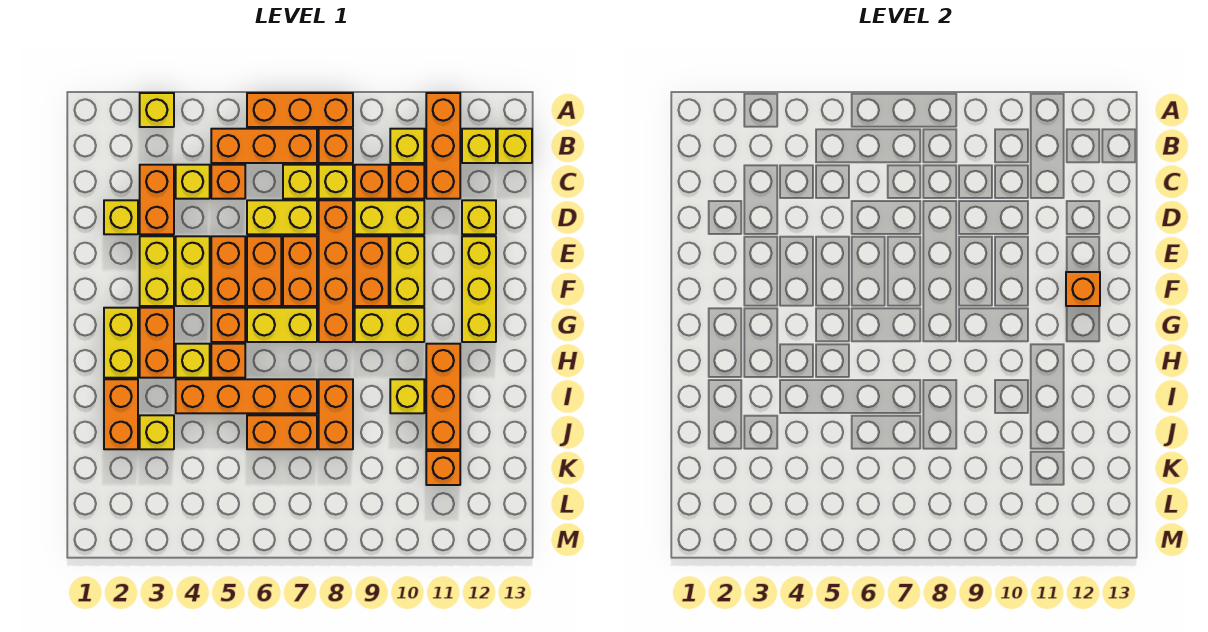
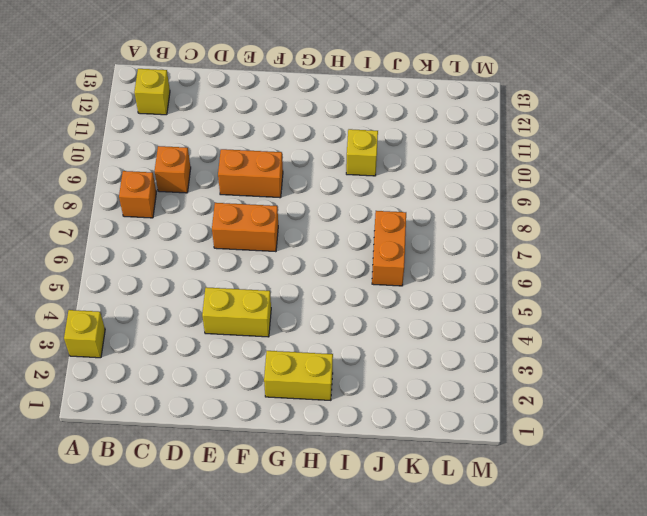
none -> orange 1x3 brick [247,93,353,127]
none -> orange 1x3 brick [426,93,460,199]
none -> orange 1x3 brick [211,129,317,163]
none -> yellow 1x1 brick [390,129,424,163]

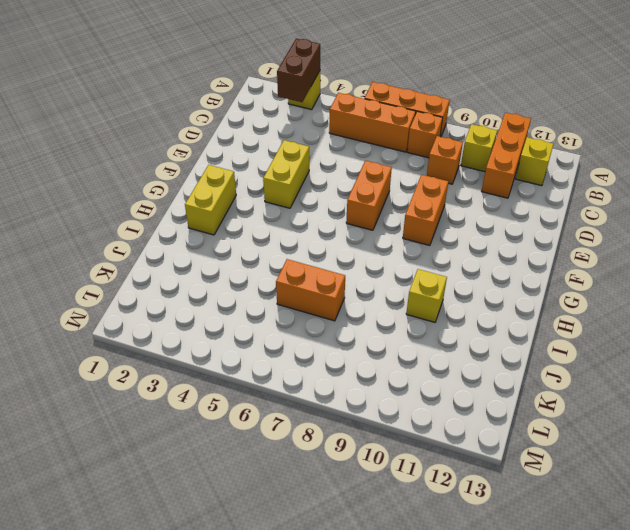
brown 1x2 brick [277,38,320,102] -> none
none -> yellow 1x1 brick [498,129,532,163]
none -> orange 1x2 brick [140,165,174,234]
none -> yellow 1x1 brick [176,165,210,199]
none -> orange 1x1 brick [211,165,245,199]

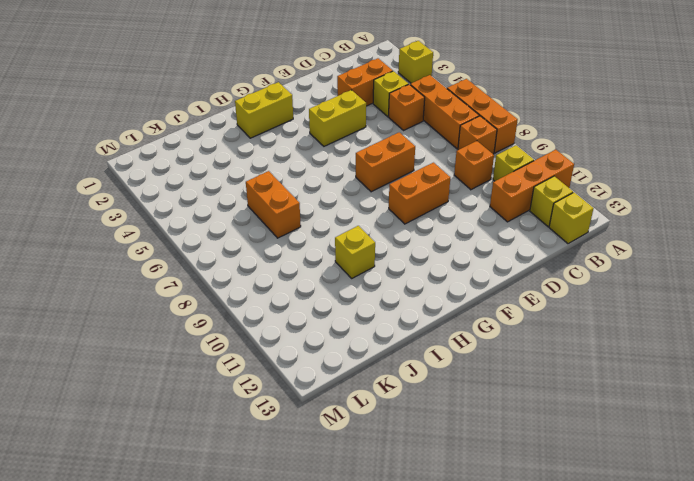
none -> yellow 1x1 brick [283,165,317,199]
none -> yellow 1x1 brick [319,165,353,199]
none -> orange 1x1 brick [390,165,424,199]
none -> yellow 1x1 brick [104,200,138,234]

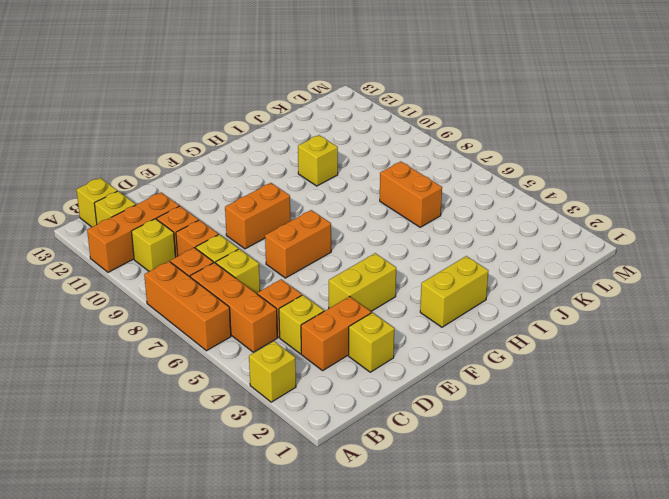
none -> yellow 1x2 brick [247,200,317,234]
none -> orange 1x4 brick [319,200,353,342]
none -> yellow 1x2 brick [355,200,424,234]
none -> yellow 1x1 brick [462,200,496,234]

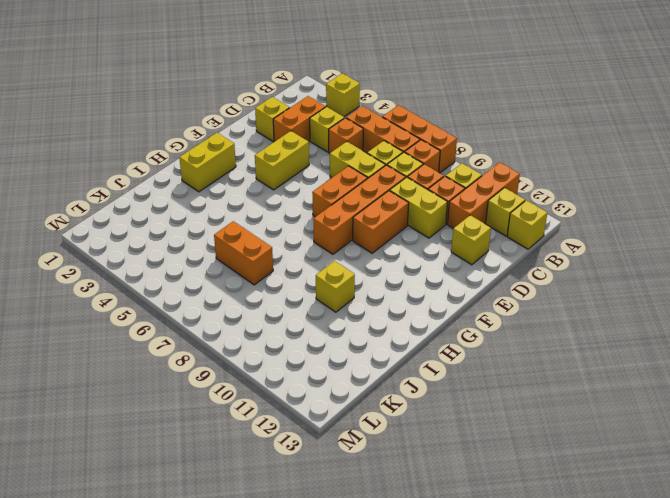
none -> yellow 1x2 brick [140,236,174,306]
none -> orange 1x2 brick [211,236,245,306]
none -> orange 1x2 brick [247,236,281,306]
none -> yellow 1x2 brick [390,236,424,306]

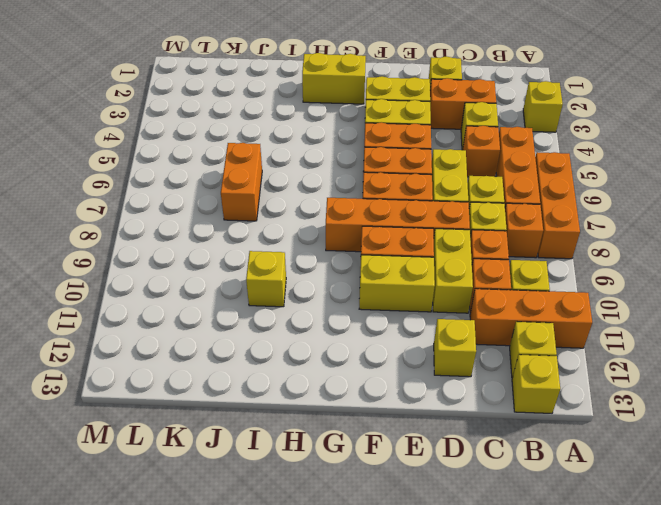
none -> yellow 1x3 brick [462,236,496,342]
none -> orange 1x2 brick [140,308,174,378]
none -> orange 1x1 brick [211,308,245,342]
none -> yellow 1x2 brick [247,308,317,342]

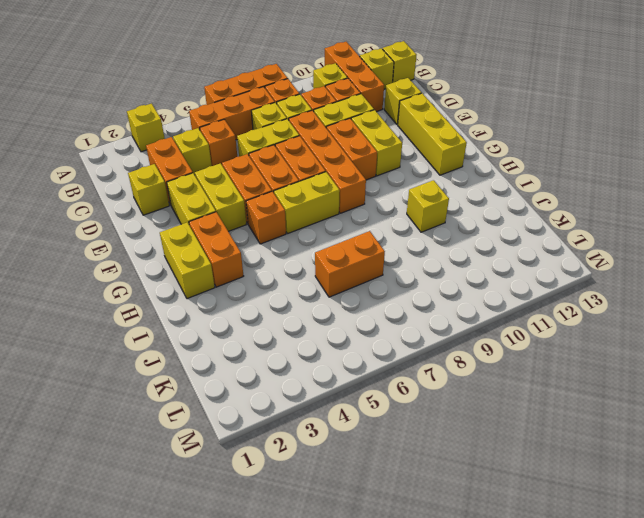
none -> yellow 1x2 brick [355,308,424,342]
none -> yellow 1x1 brick [176,344,210,378]
none -> orange 1x1 brick [211,344,245,378]
none -> orange 1x3 brick [426,344,460,449]

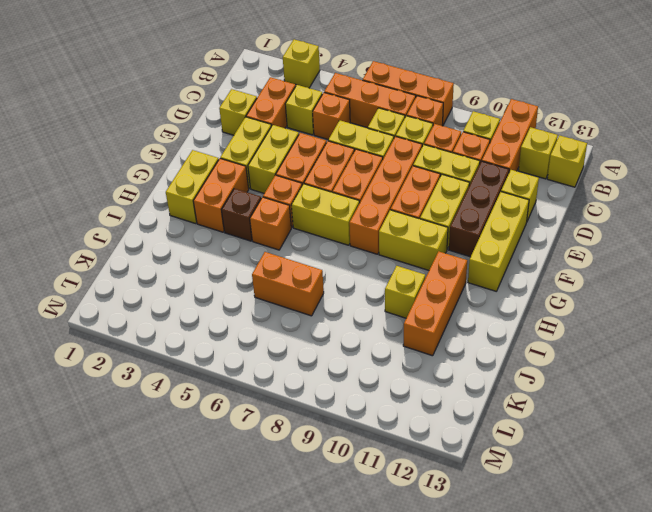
brown 1x3 brick [449,161,509,257] -> none
brown 1x1 brick [222,188,261,241] -> yellow 1x1 brick [176,344,210,378]
none -> orange 1x2 brick [104,379,138,449]
none -> orange 1x4 brick [176,379,317,413]
none -> orange 1x2 brick [319,379,353,449]
none -> yellow 1x1 brick [140,415,174,449]

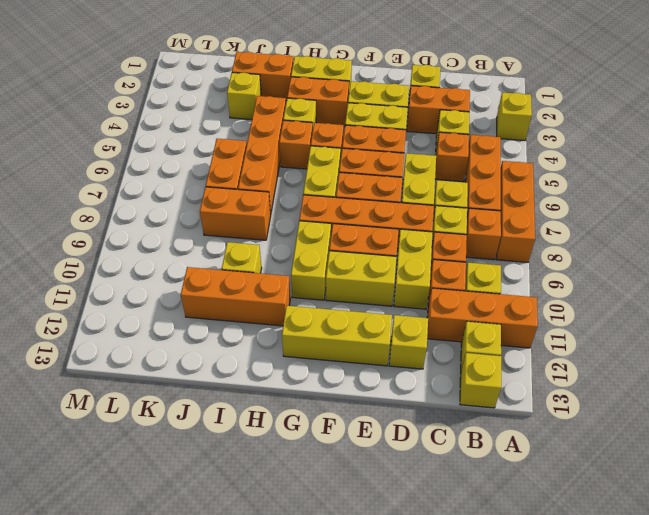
none -> orange 1x1 brick [426,451,460,485]
none -> orange 1x1 brick [1066,272,1100,306]

